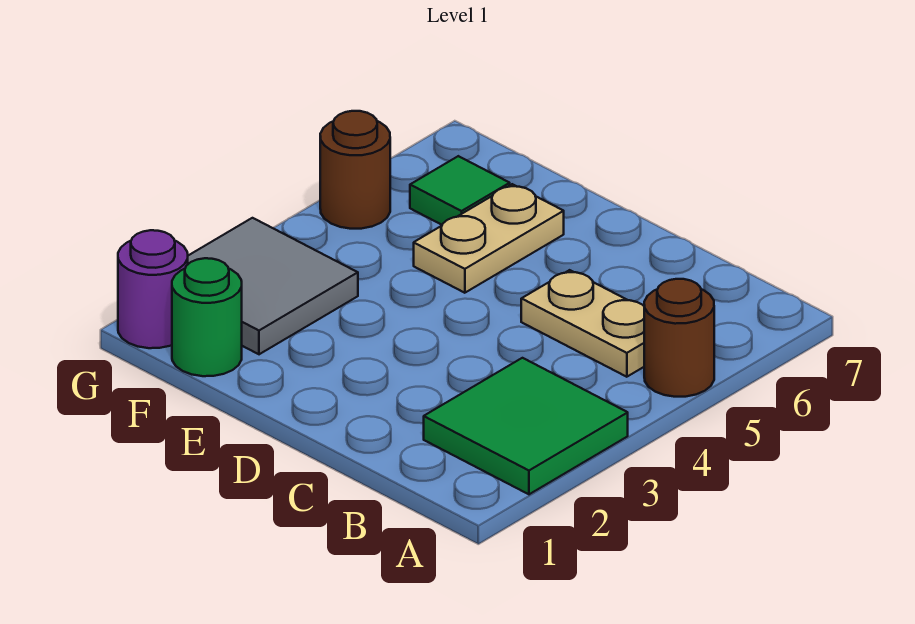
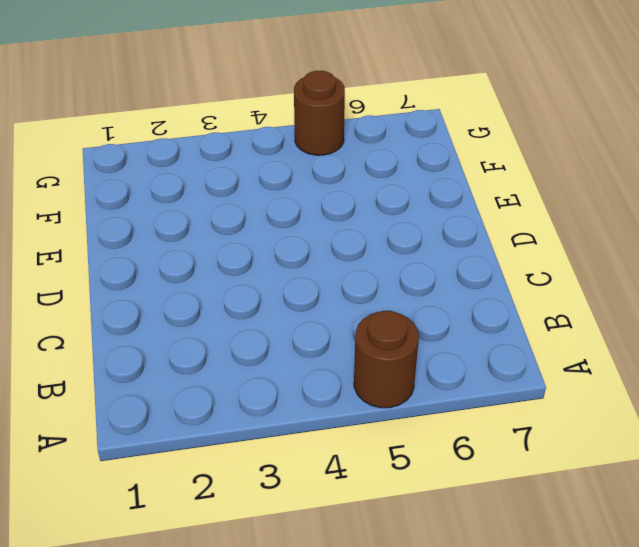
none -> green 2x2 tile [424,358,628,494]
none -> tan 1x2 plate [521,270,644,377]

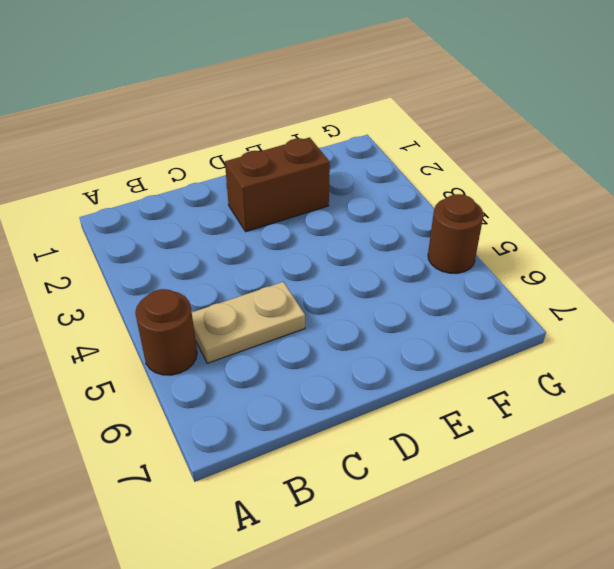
brown 1x2 brick [225,137,330,232] -> none
none -> green 2x2 tile [424,358,628,494]
none -> tan 1x2 plate [414,184,564,293]

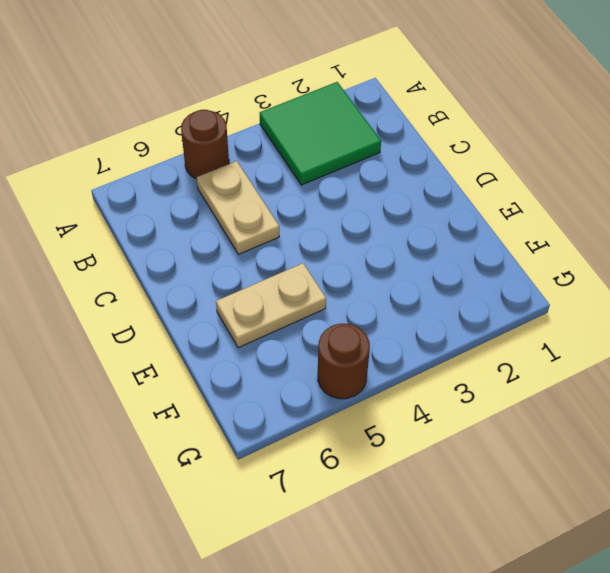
none -> green 1x1 round brick [172,258,242,376]
none -> grey 2x2 tile [188,218,358,354]

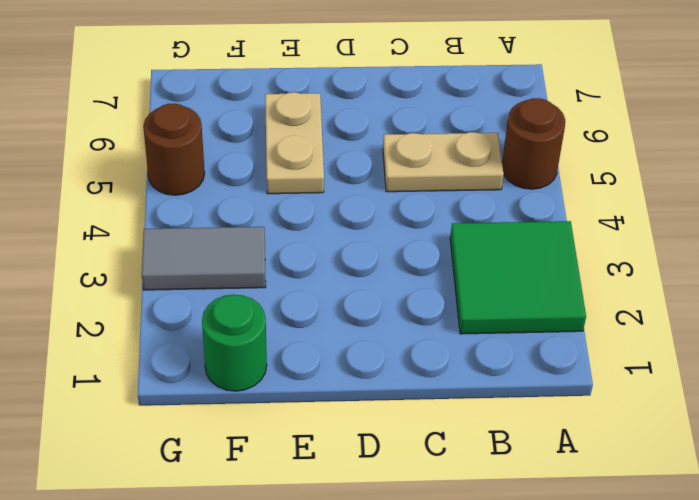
grey 1x2 tile [142,227,266,290] -> grey 2x2 tile [188,218,358,354]
none -> green 1x1 tile [410,156,510,225]
none -> purple 1x1 round brick [118,230,188,348]

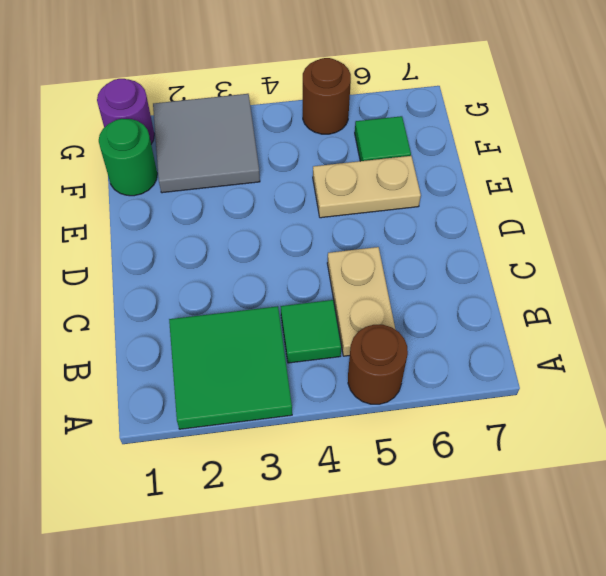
green 1x1 tile [281,300,341,363] -> none

